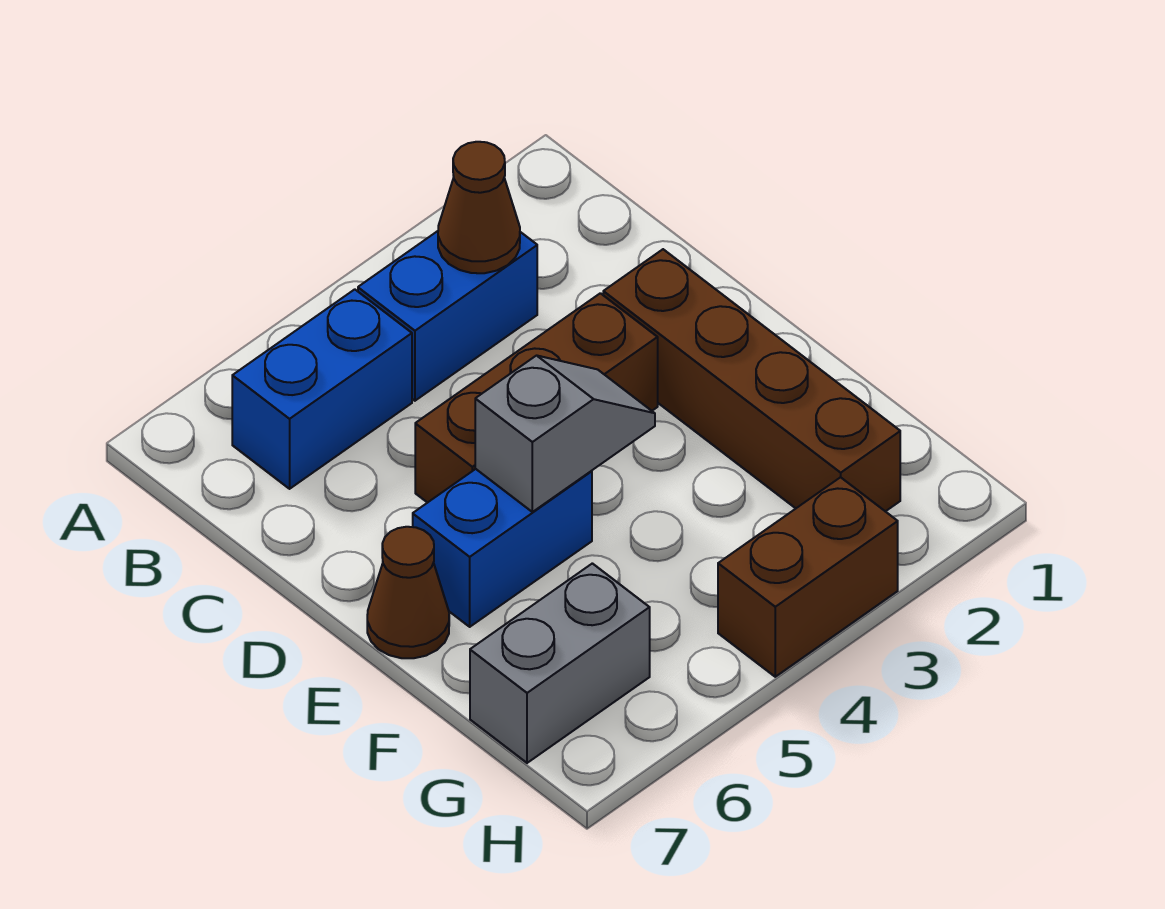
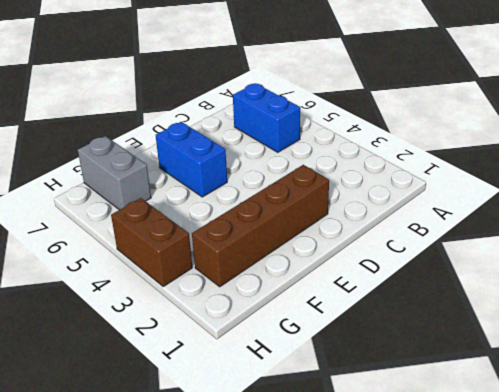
none -> blue 1x2 brick [358,231,537,401]
none -> brown 1x3 brick [415,293,658,503]

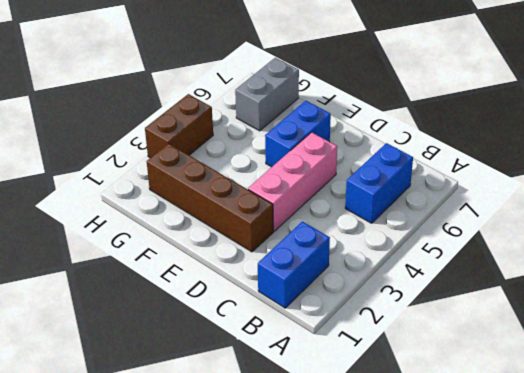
blue 1x2 brick [258,222,330,308] -> blue 1x2 brick moved to [358,231,537,401]
pink 1x3 brick [248,132,337,231] -> brown 1x3 brick [415,293,658,503]
none -> brown 1x1 cone [367,527,449,658]
none -> brown 1x1 cone [438,142,520,273]

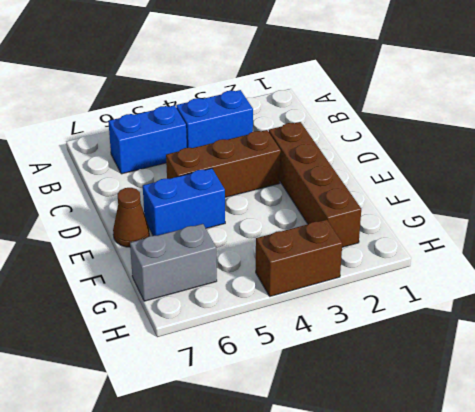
none -> brown 1x1 cone [438,142,520,273]
none -> grey 1x2 slope [475,355,655,512]

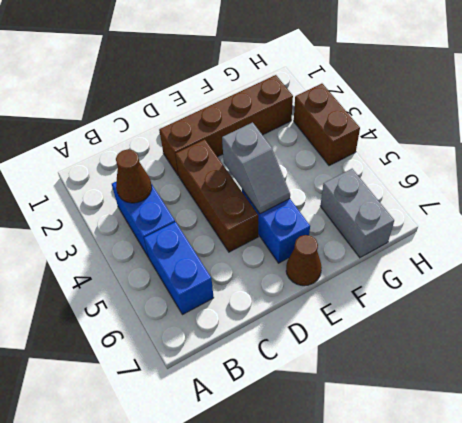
grey 1x2 slope [222,122,290,214] -> grey 1x2 slope turned to [475,355,655,512]

